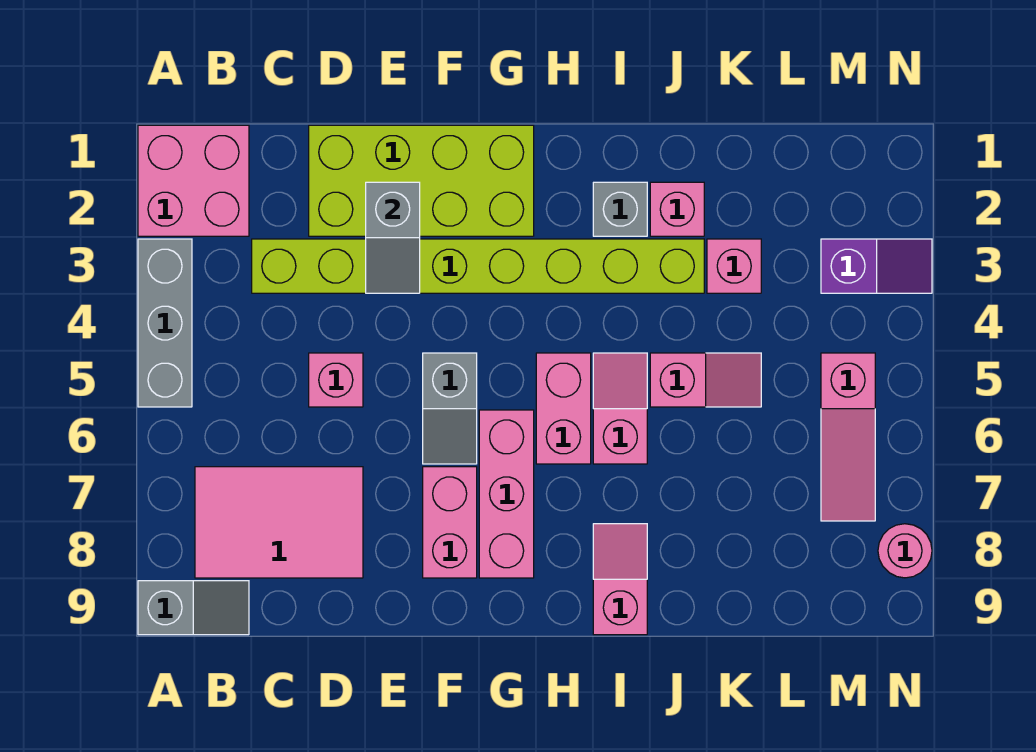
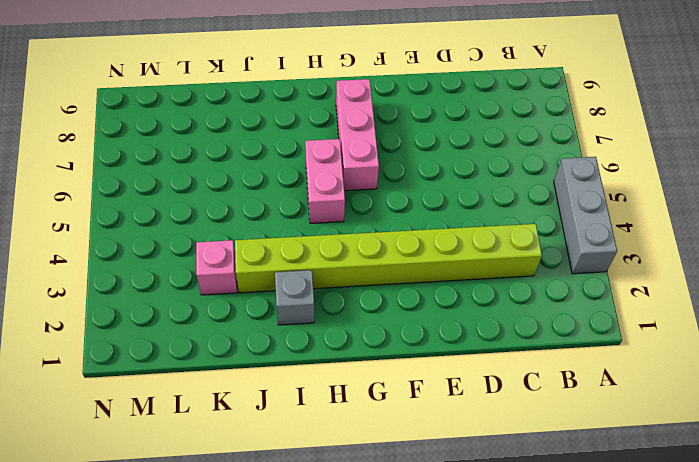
none -> pink 2x2 brick [138,125,249,236]
none -> grey 1x2 slope [138,581,249,635]
none -> pink 2x3 tile [195,467,363,578]

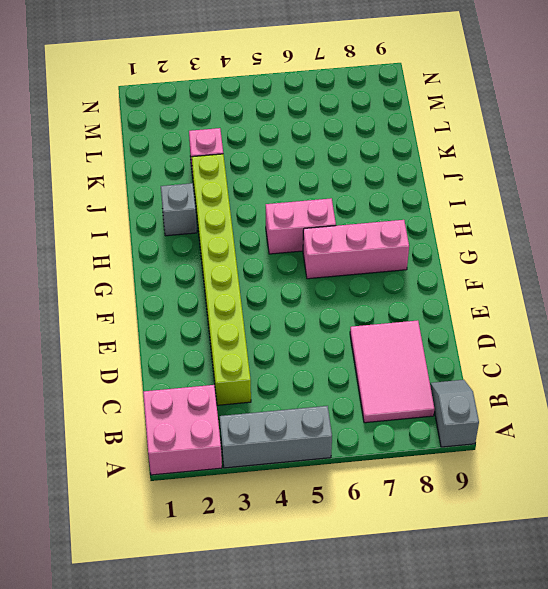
none -> lime 2x4 brick [309,125,534,236]
none -> pink 1x1 brick [309,353,363,407]
none -> grey 1x2 slope [423,353,477,464]

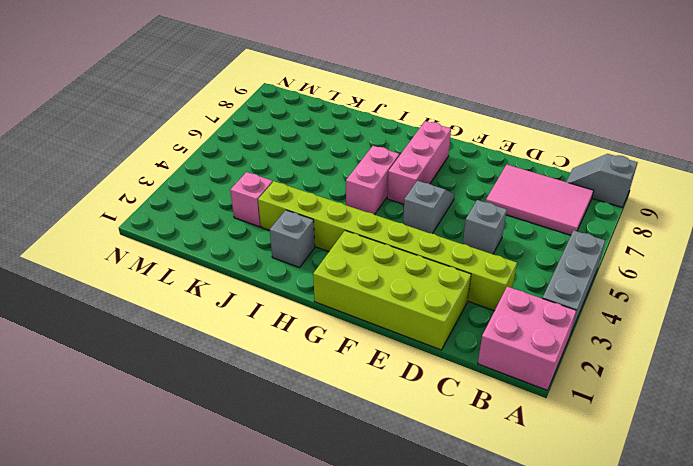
grey 1x1 brick [463,200,507,254] -> pink 1x1 brick [309,353,363,407]
none -> pink 1x2 brick [423,467,477,578]
none -> pink 1x2 slope [593,353,647,464]
none -> pink 1x2 slope [593,524,647,635]

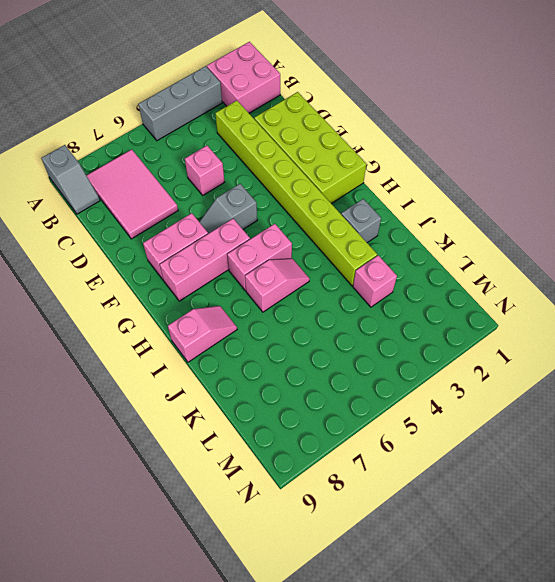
none -> pink 1x1 brick [650,182,704,236]
none -> pink 1x2 slope [650,353,761,407]
none -> purple 1x2 slope [821,239,932,293]

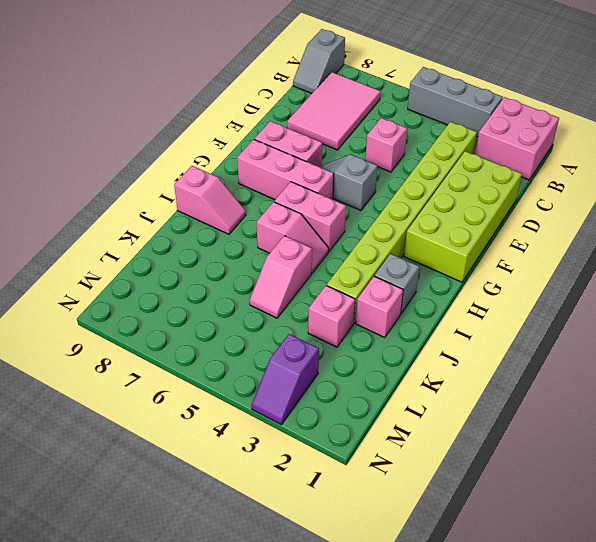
none -> pink 1x3 slope [821,353,875,521]
none -> pink 1x1 round brick [878,524,932,578]
none -> grey 1x2 slope [366,182,420,293]

